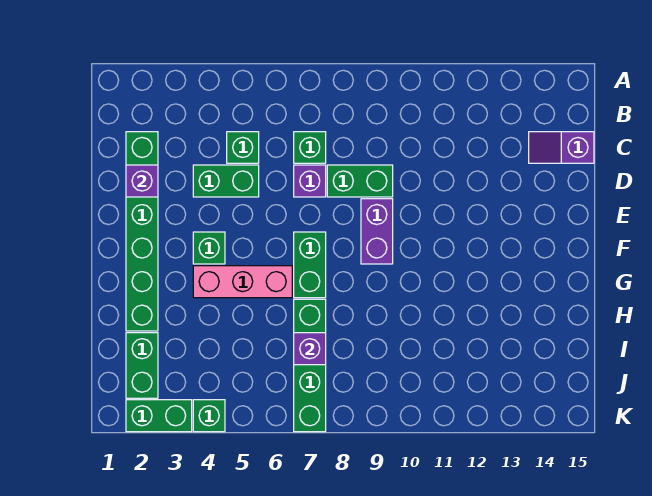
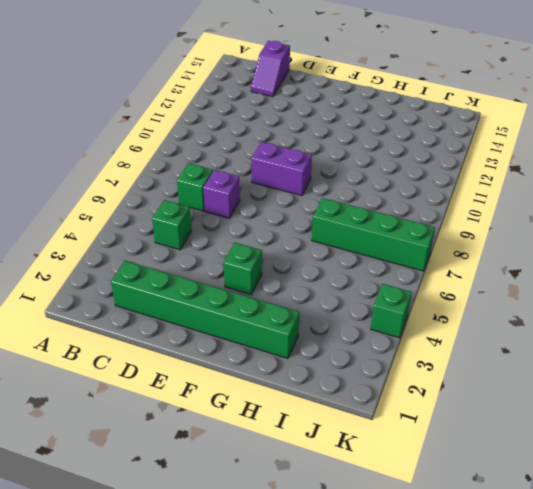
none -> green 1x2 brick [193,165,259,197]
none -> green 1x2 brick [327,165,393,197]
none -> green 1x2 brick [294,232,326,298]

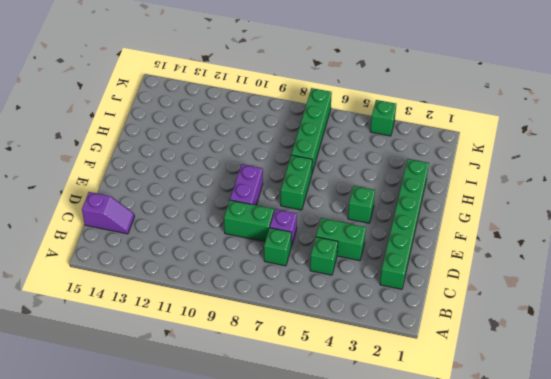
none -> pink 1x3 brick [193,266,292,298]
none -> green 1x2 brick [126,333,158,398]
none -> green 1x2 brick [126,400,192,432]

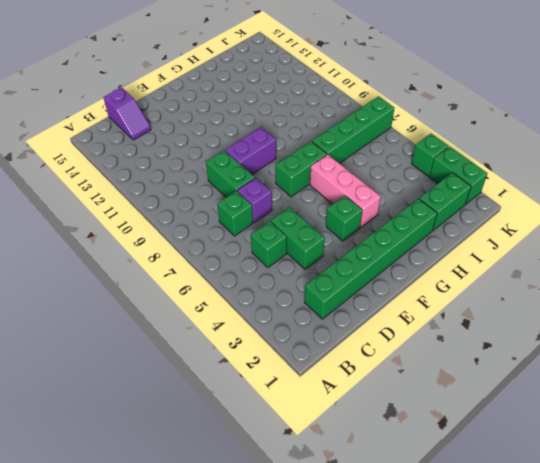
none -> purple 1x1 brick [126,165,158,197]
none -> purple 1x1 brick [294,333,326,365]

